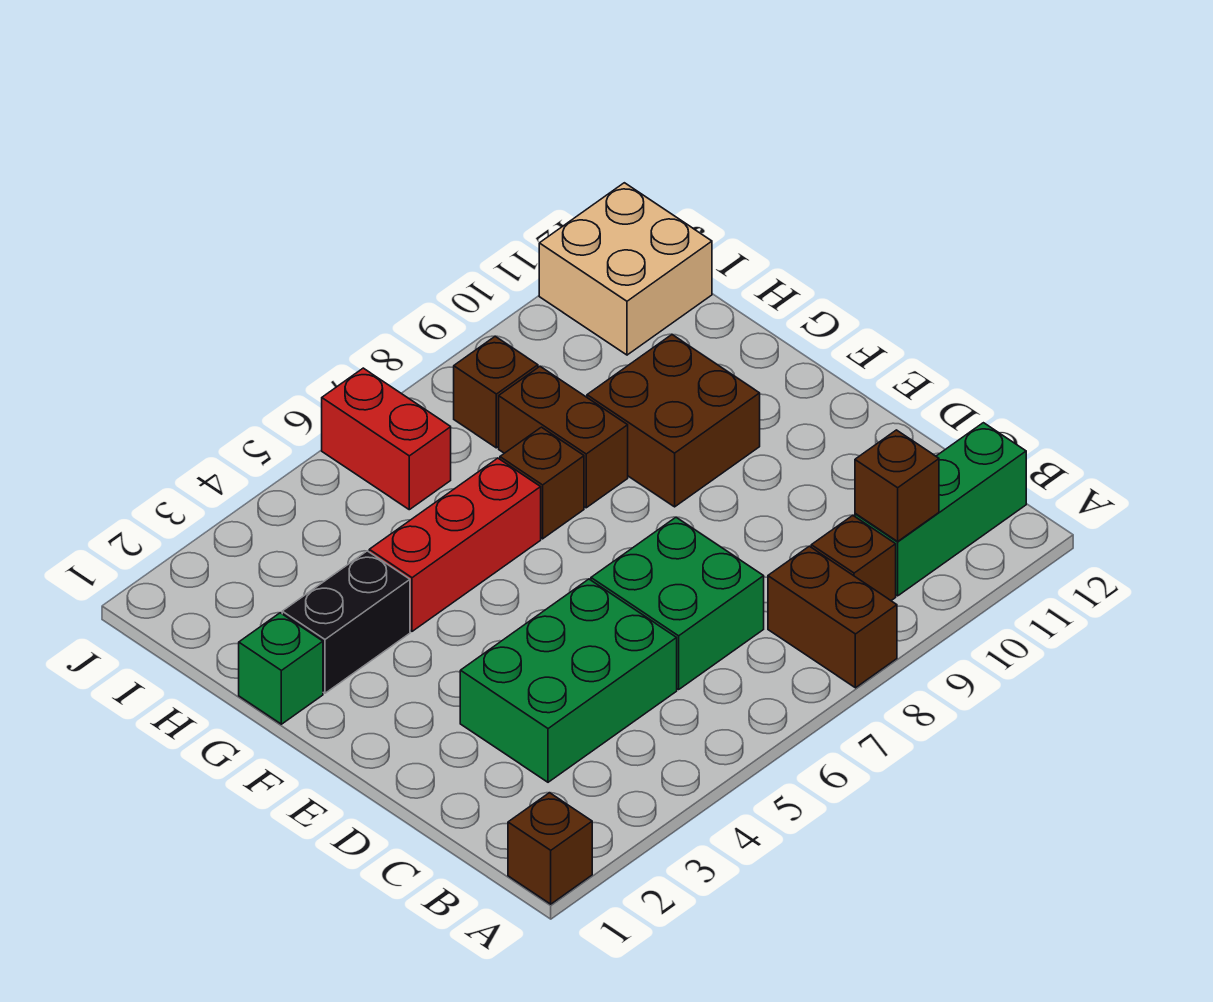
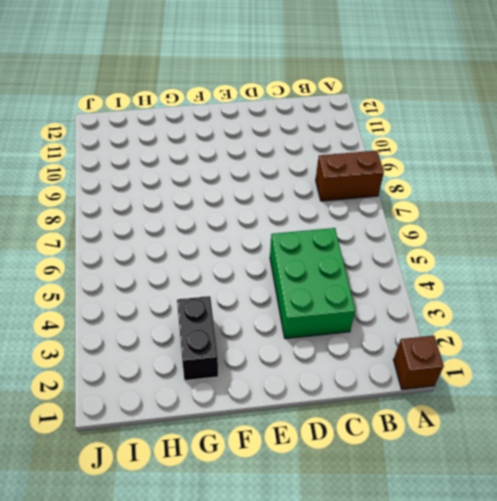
none -> brown 1x1 brick [811,515,896,601]
none -> green 1x3 brick [855,423,1026,596]
none -> green 2x2 brick [591,517,764,689]

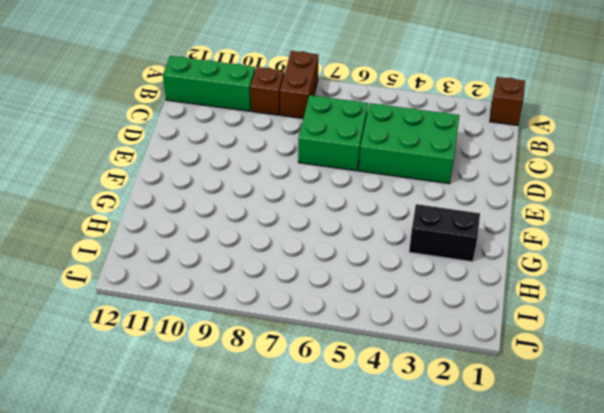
none -> brown 2x2 brick [587,335,760,507]
none -> green 1x1 brick [239,613,323,724]
none -> red 1x3 brick [369,458,541,631]

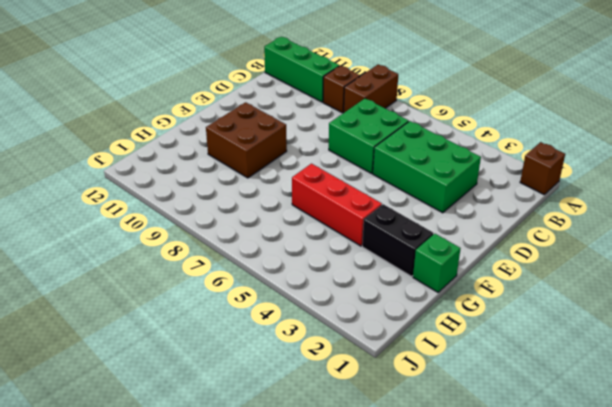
none -> brown 1x1 brick [500,427,584,539]
none -> brown 1x2 brick [499,366,628,508]
none -> red 1x2 brick [322,368,451,510]

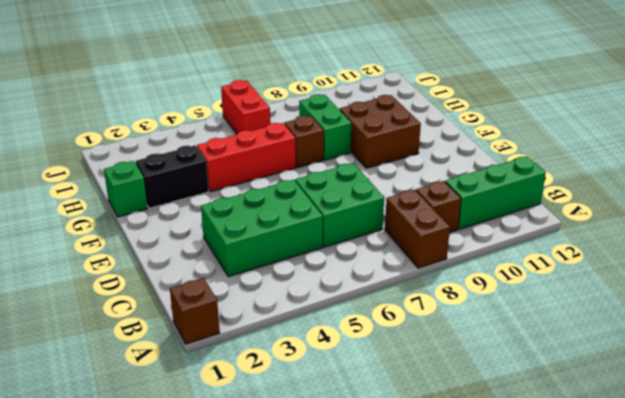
green 1x2 brick [299,94,351,160] -> brown 1x2 brick [499,366,628,508]
none -> brown 1x1 brick [454,336,538,448]
none -> tan 2x2 brick [539,183,712,355]
none -> brown 1x1 brick [855,430,939,541]

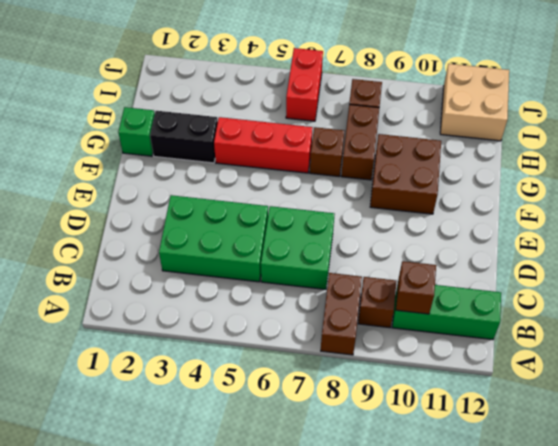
none -> brown 1x1 brick [508,793,592,904]

